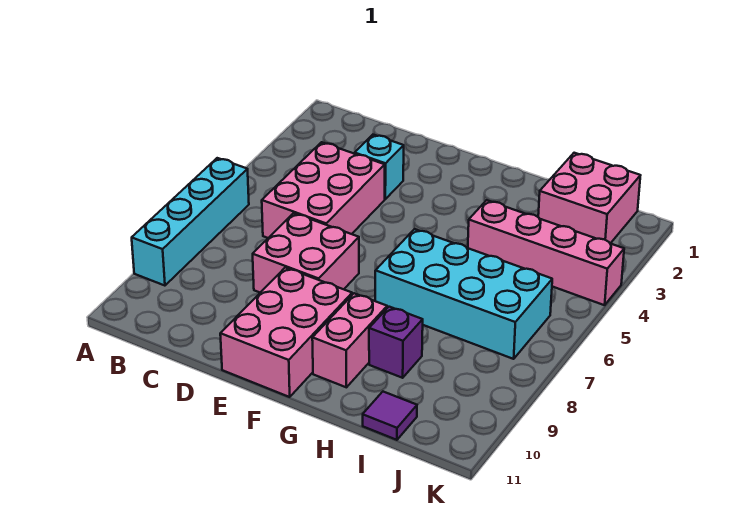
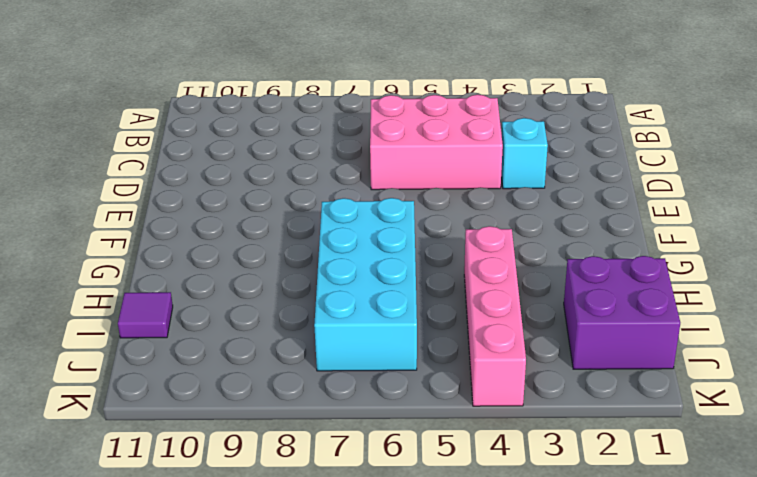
purple 2x2 brick [564,256,680,369] -> pink 2x2 brick [538,153,640,243]
none -> cyan 1x4 brick [132,158,249,286]
none -> pink 2x2 brick [253,213,359,292]

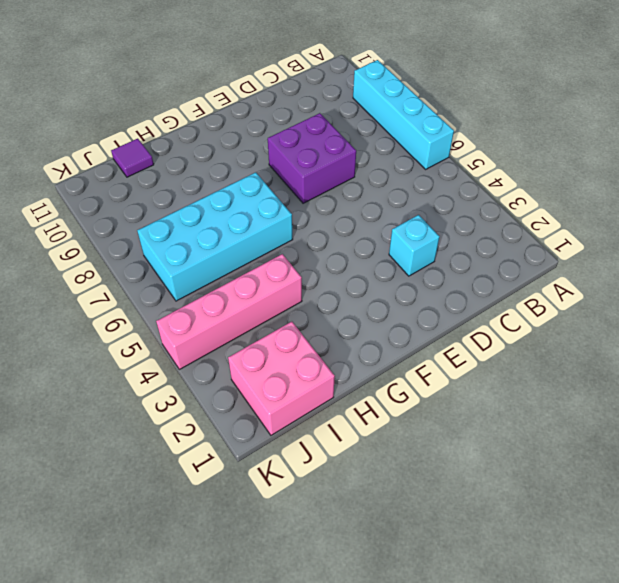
purple 2x2 brick [268,113,356,203] -> pink 2x2 brick [253,213,359,292]
none -> pink 2x3 brick [262,142,385,238]
none -> pink 2x3 brick [220,268,352,397]

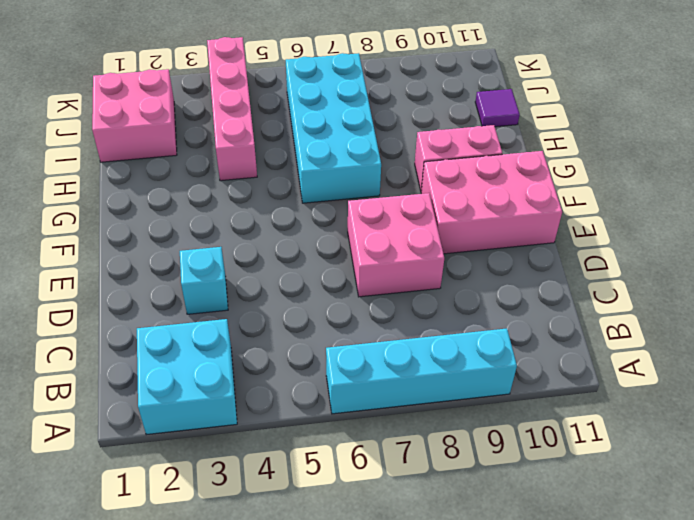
cyan 2x2 brick [137,319,237,435] -> none
none -> pink 2x3 brick [262,142,385,238]
none -> purple 1x1 brick [369,307,423,378]

